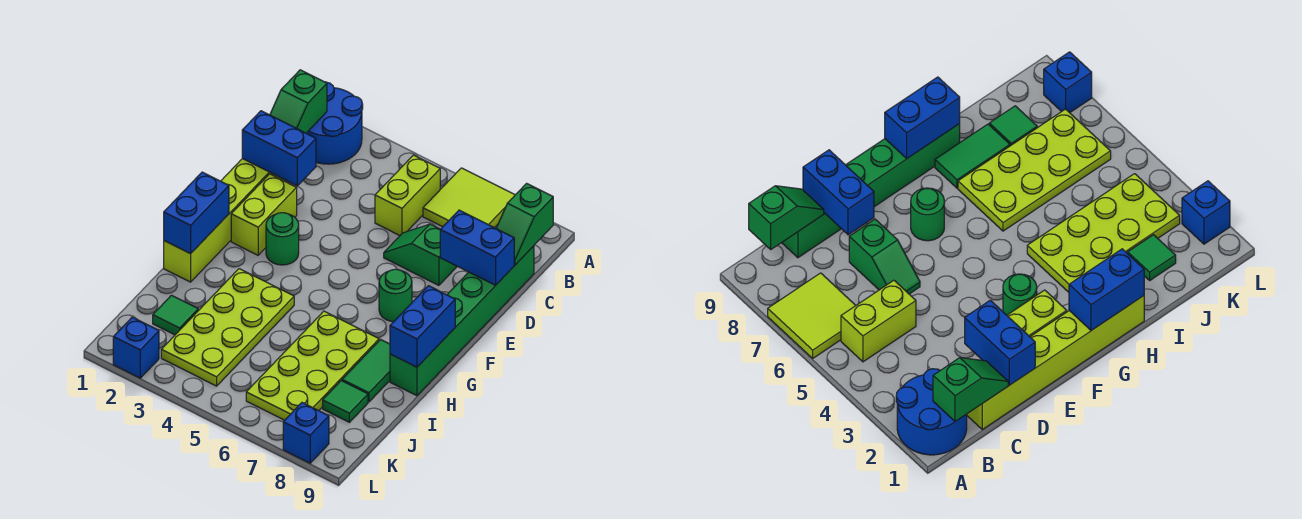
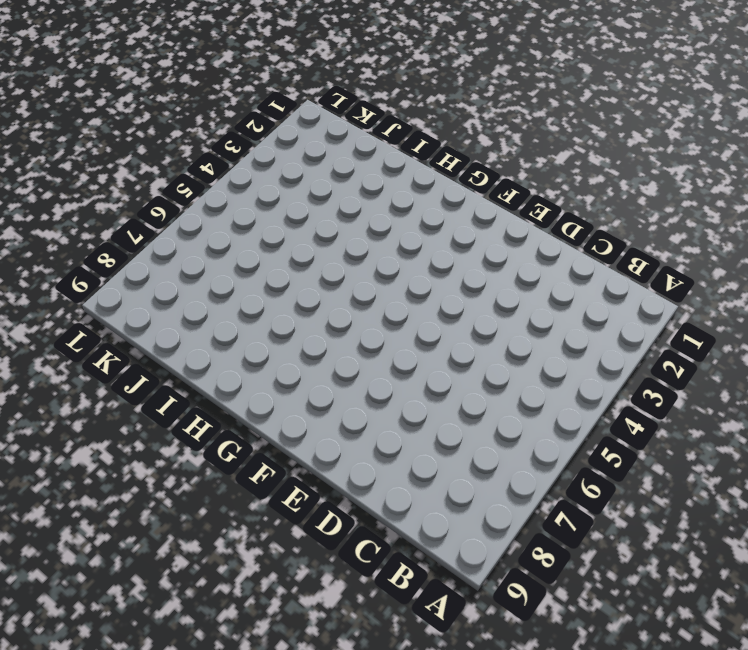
none -> blue 2x2 round brick [307,82,363,164]
none -> lime 2x2 tile [423,168,515,228]
none -> lime 1x2 brick [375,155,440,236]

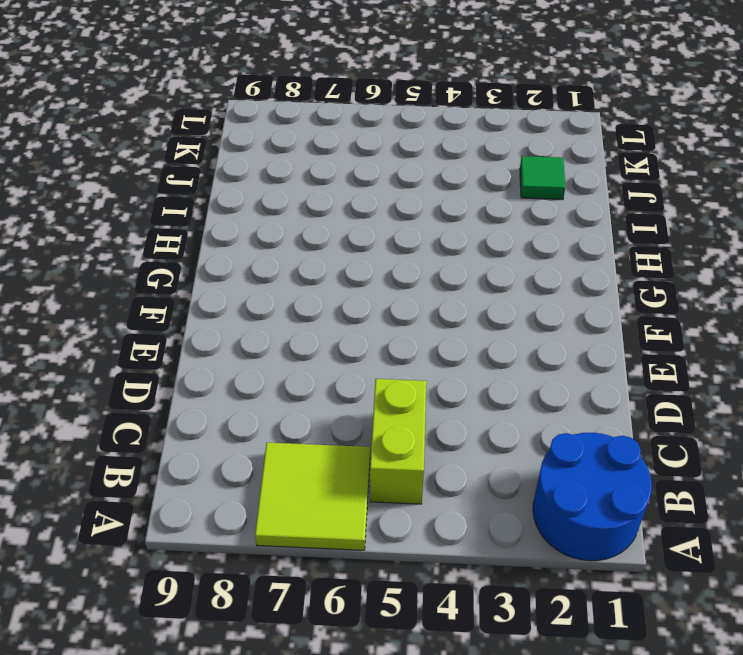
none -> lime 1x6 brick [164,159,287,282]
none -> green 1x6 brick [390,246,534,396]
none -> green 1x2 slope [384,224,457,285]

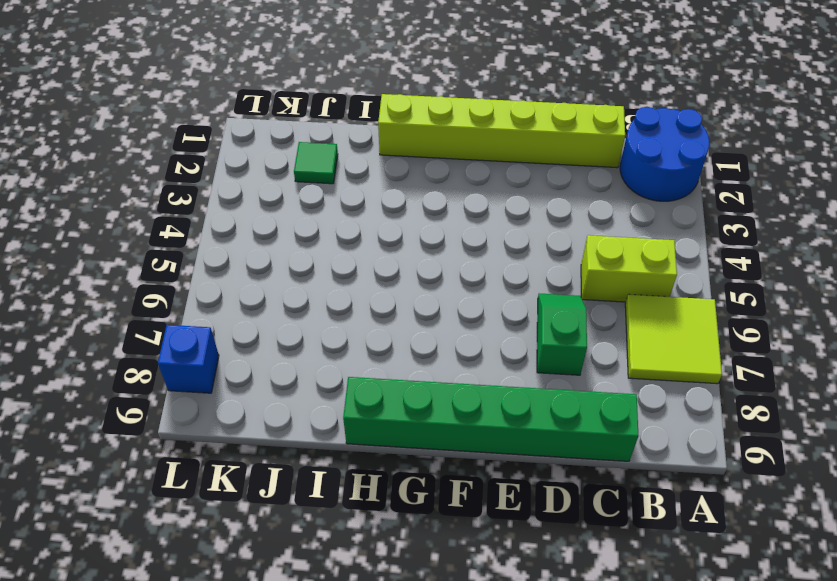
none -> lime 1x2 brick [231,174,297,255]
none -> green 1x1 round brick [266,213,299,265]
none -> green 1x1 round brick [379,269,412,322]

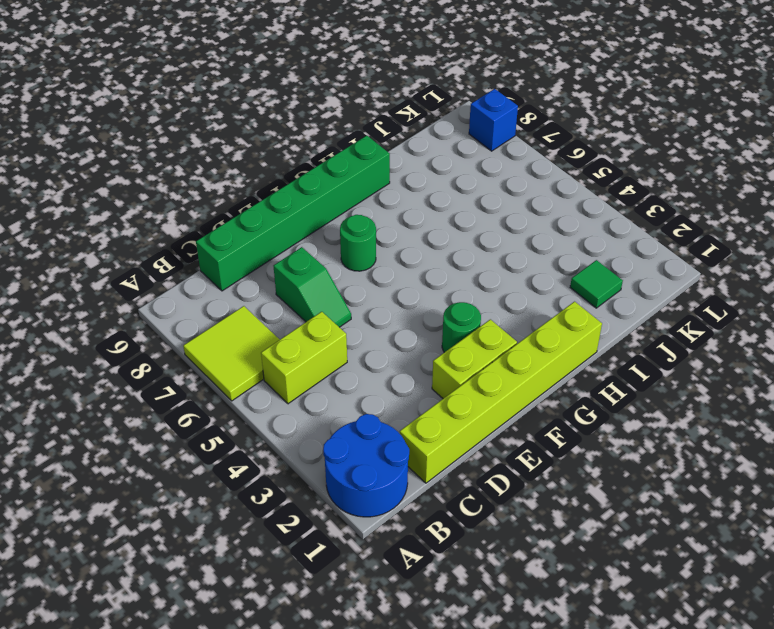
none -> lime 2x4 plate [161,269,294,386]
none -> lime 2x4 plate [246,311,379,420]
none -> green 1x2 tile [342,340,390,402]

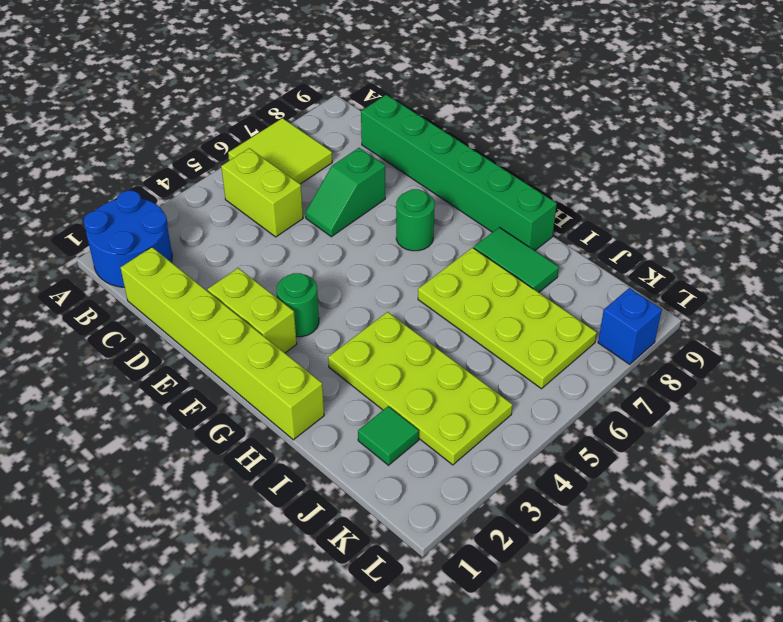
none -> green 1x1 tile [323,381,368,422]
none -> blue 1x1 brick [113,317,159,378]
none -> green 1x2 slope [270,70,327,133]

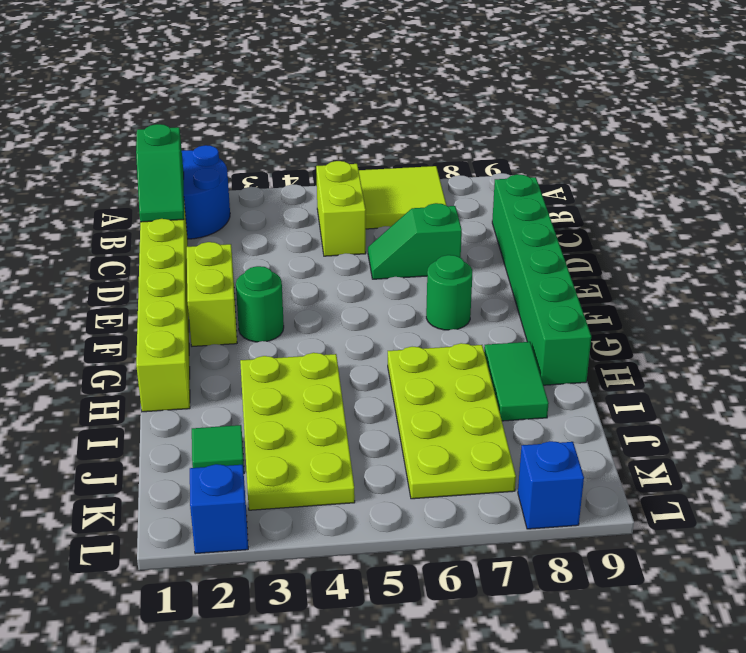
none -> green 1x1 tile [323,381,368,422]
none -> green 1x2 slope [496,183,553,265]
none -> blue 1x2 brick [242,111,316,186]

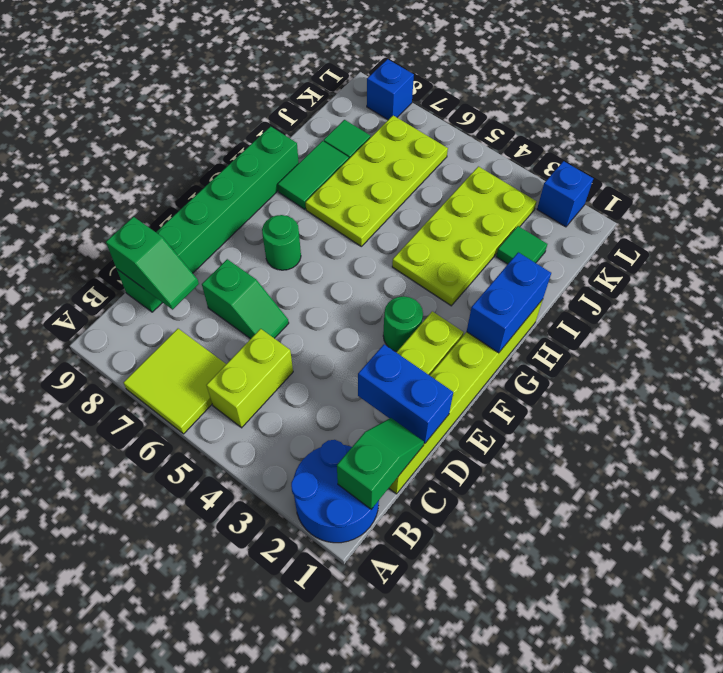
green 1x2 slope [106,217,199,310] -> green 1x2 slope turned to [496,183,553,265]
none -> blue 1x2 brick [440,210,514,285]
none -> blue 1x2 brick [390,286,455,367]

